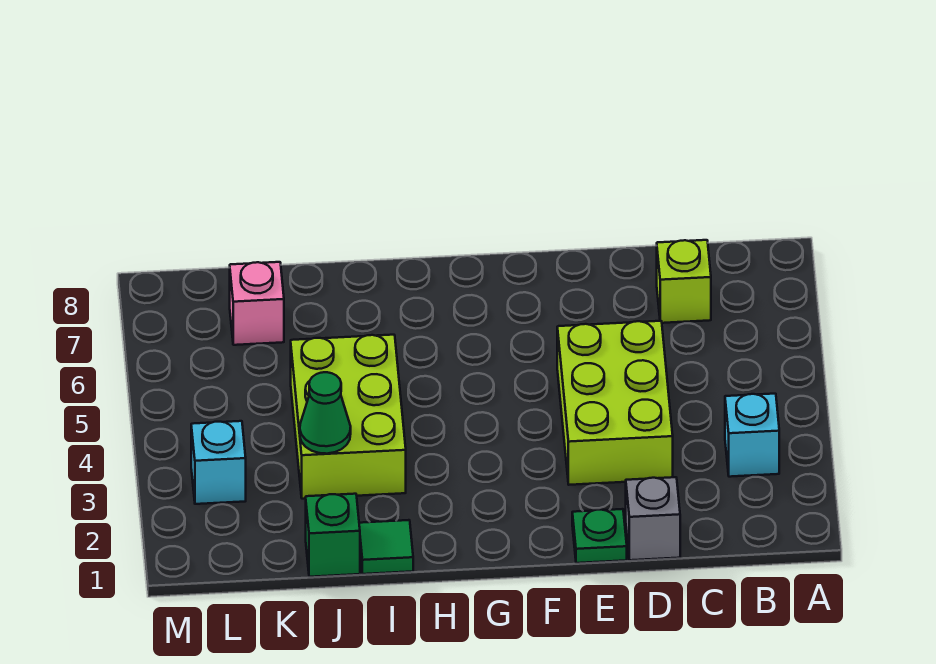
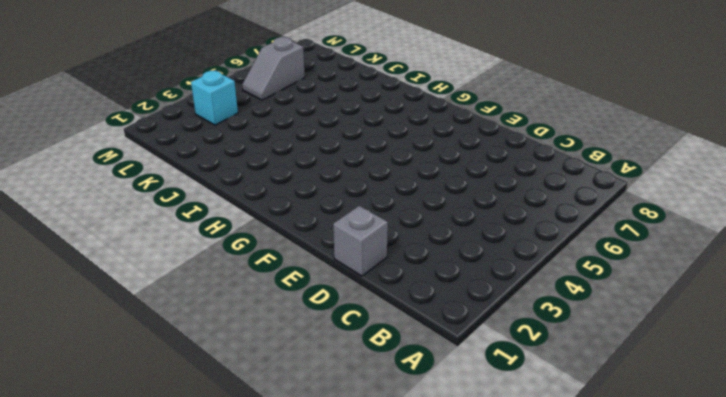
grey 1x2 slope [242,37,305,100] -> none
none -> cyan 1x1 brick [725,394,779,477]
none -> lime 1x1 brick [657,240,711,323]

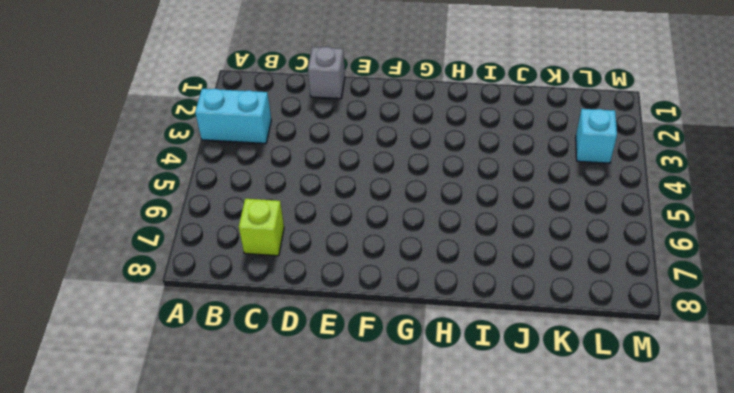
cyan 1x2 brick [195,89,271,143] -> cyan 1x1 brick [725,394,779,477]
none -> lime 2x3 brick [557,321,673,485]
none -> green 1x1 plate [572,509,627,563]

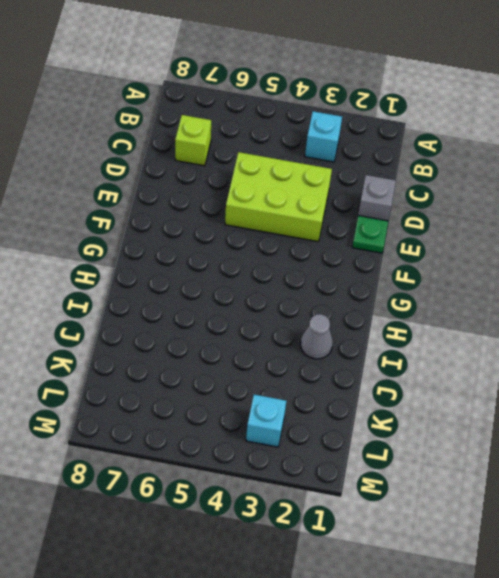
grey 1x1 cone [301,314,333,359] -> none
none -> green 1x1 tile [359,520,413,574]
none -> lime 2x3 brick [291,335,406,499]

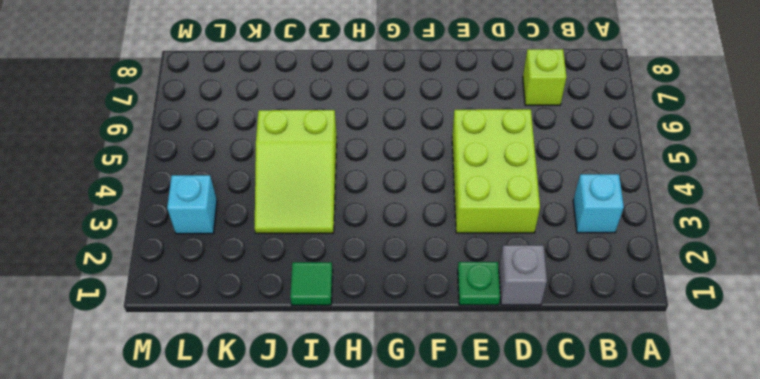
lime 2x3 slope [255,110,337,233] -> lime 2x3 brick [291,335,406,499]
none -> green 1x1 brick [306,494,360,577]
none -> pink 1x1 brick [230,262,284,345]

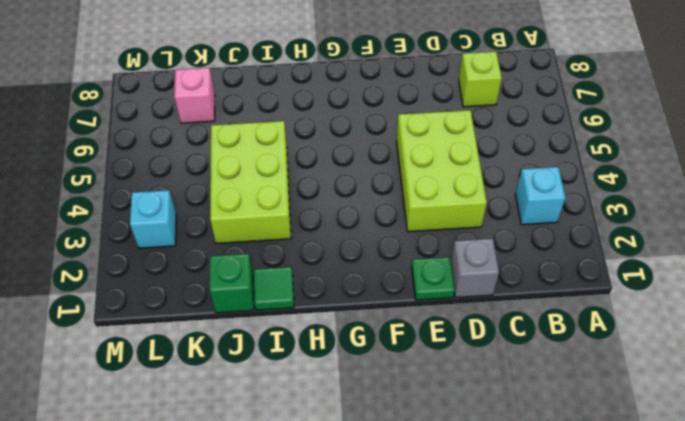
none -> green 1x1 cone [300,372,351,454]

